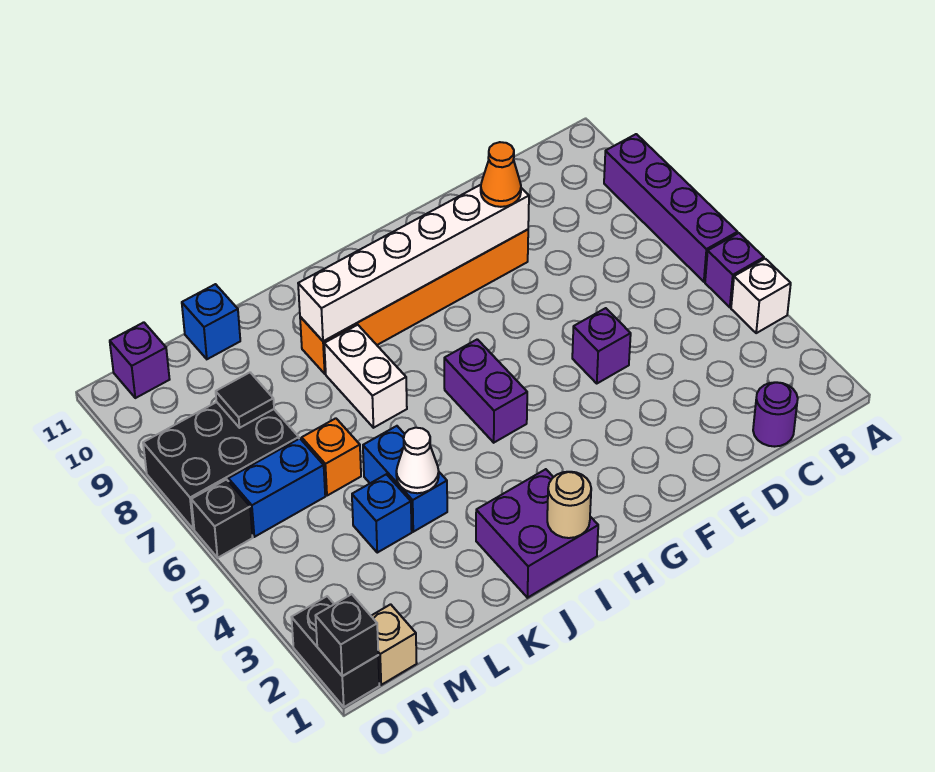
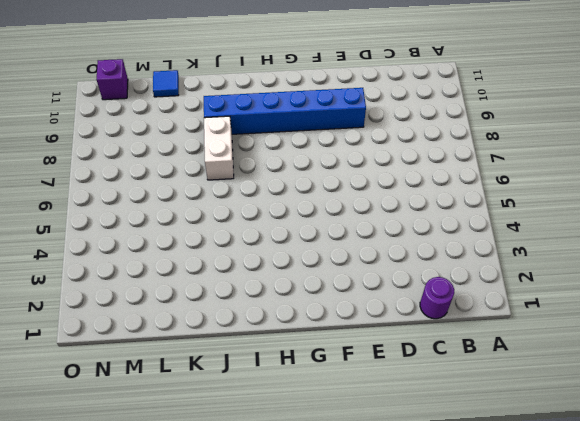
blue 1x6 brick [204,88,366,134] -> orange 1x6 brick [300,230,528,374]
blue 1x1 tile [153,70,179,97] -> blue 1x1 brick [182,284,240,359]
none -> white 1x1 brick [731,259,791,333]
none -> purple 1x1 brick [705,233,764,307]
none -> purple 1x4 brick [604,134,738,282]

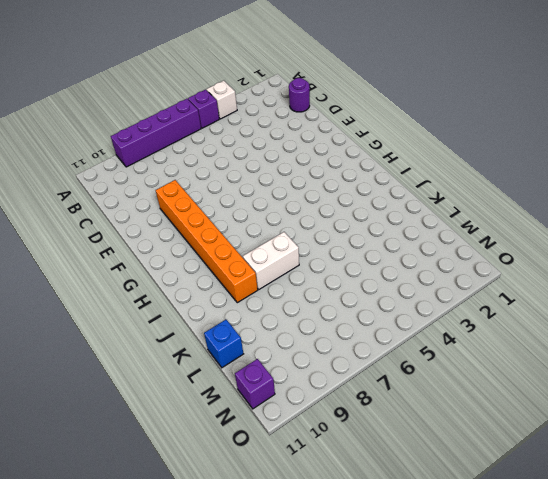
none -> purple 1x1 brick [572,308,631,383]
none -> purple 1x2 brick [444,339,527,443]
none -> purple 2x2 brick [476,469,598,598]

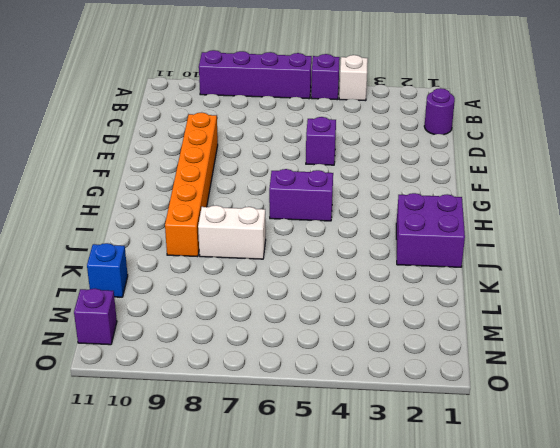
none -> blue 1x2 brick [363,426,447,532]
none -> blue 1x1 brick [352,474,412,553]
none -> orange 1x1 brick [302,418,361,496]

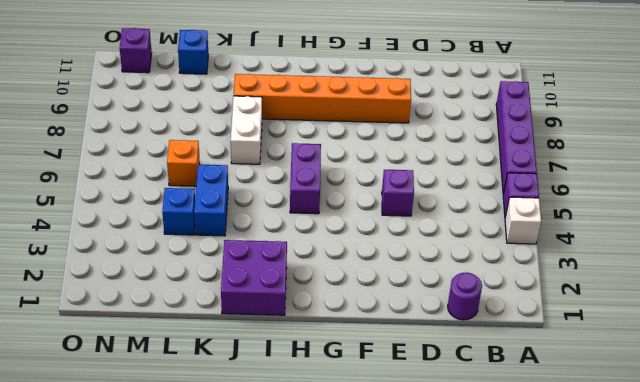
none -> blue 1x2 brick [229,439,325,537]
none -> black 2x3 brick [143,402,299,529]
none -> tan 1x1 brick [371,604,417,685]

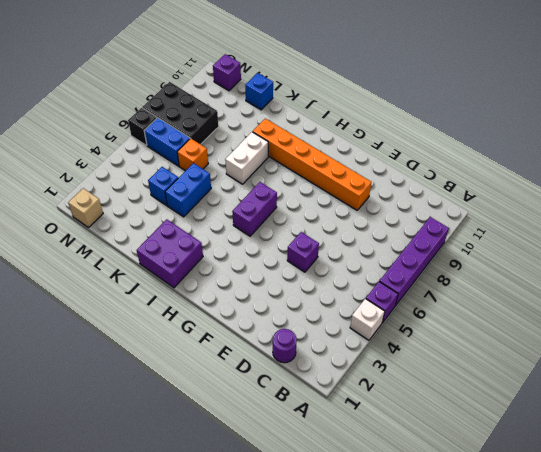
none -> black 1x2 brick [291,596,379,707]
none -> white 1x6 brick [298,185,529,341]
none -> tan 1x1 round brick [547,472,591,538]

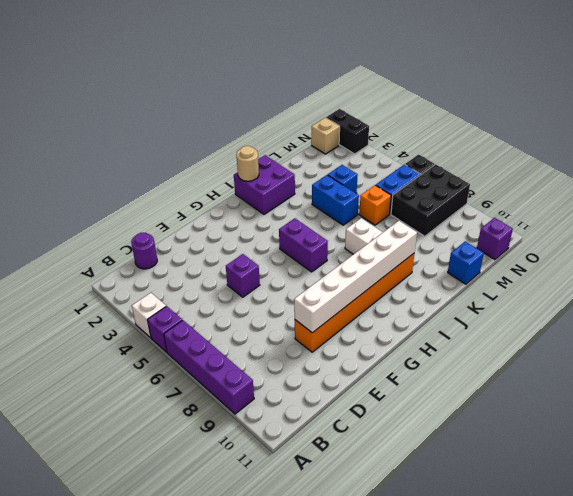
none -> white 1x1 cone [396,428,439,493]
none -> black 1x1 tile [216,373,274,428]
none -> black 1x1 brick [316,594,378,676]

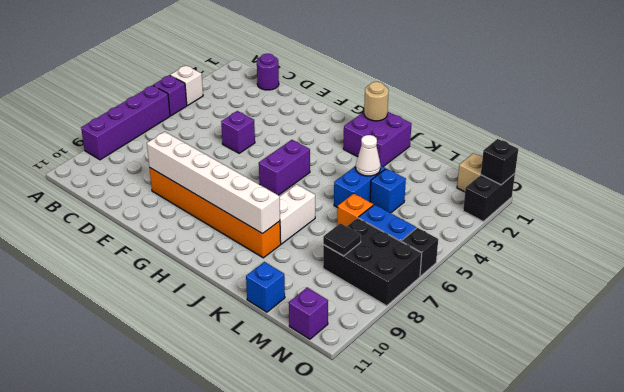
none -> orange 1x1 cone [481,142,521,207]

